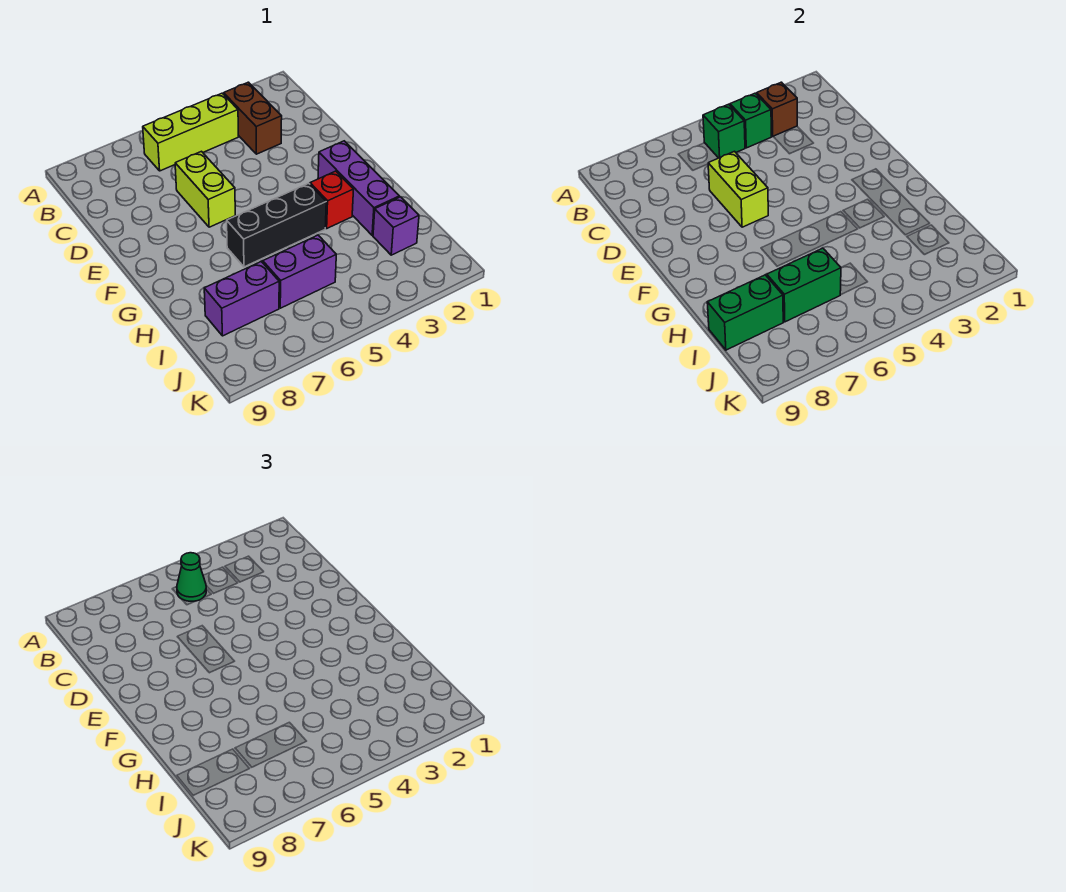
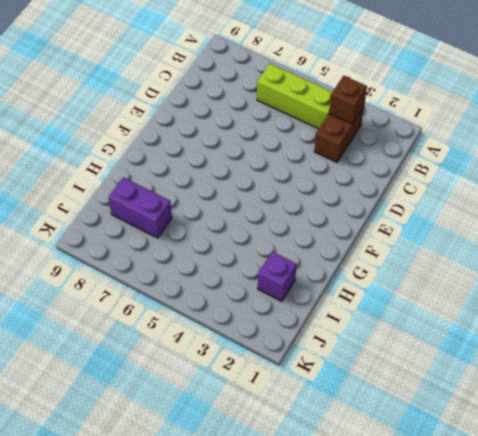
none -> lime 1x2 brick [175,151,235,227]
none -> purple 1x3 brick [318,141,400,235]
none -> red 1x1 brick [310,171,354,228]

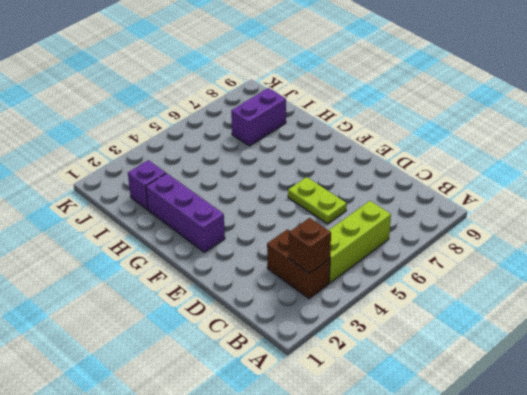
lime 1x2 plate [288,177,347,224] -> lime 1x2 brick [175,151,235,227]
none -> red 1x1 brick [310,171,354,228]
none -> black 1x3 brick [227,183,326,267]
none -> purple 1x2 brick [263,235,336,308]

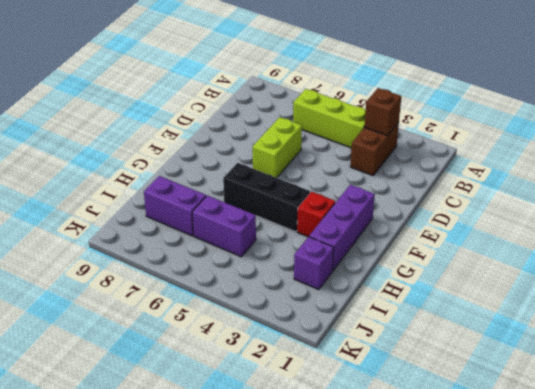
none -> green 1x1 brick [730,93,771,148]
none -> green 1x1 brick [703,104,745,158]
none -> lime 1x2 brick [708,151,768,227]

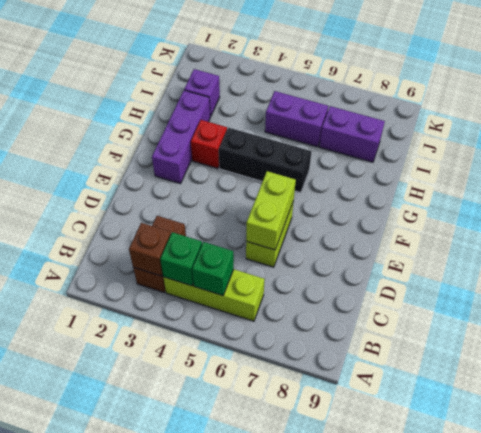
none -> green 1x2 brick [767,248,841,322]
none -> green 1x2 brick [707,275,783,350]
none -> green 1x1 cone [177,553,206,601]

